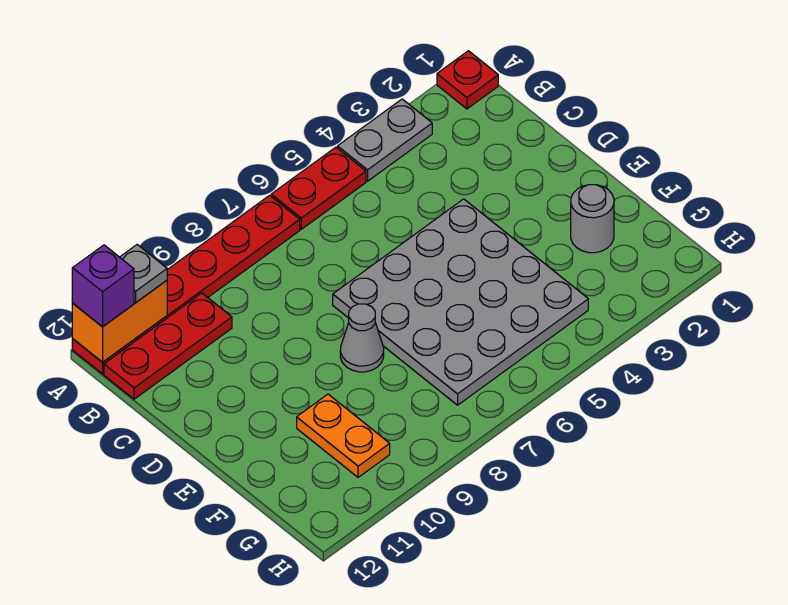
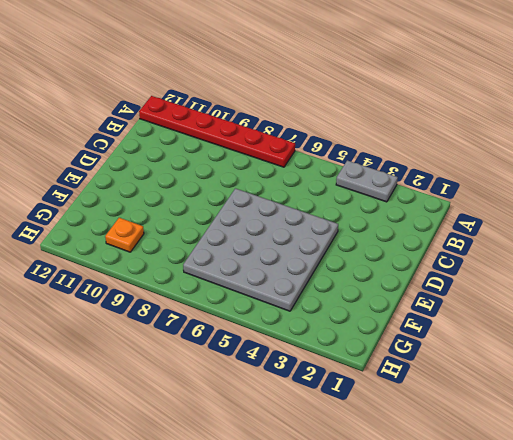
orange 1x1 plate [105,218,144,252] -> orange 1x2 plate [297,394,390,477]
none -> red 1x1 plate [437,51,498,109]
none -> red 1x2 plate [271,147,366,229]
none -> red 1x3 plate [104,293,232,399]

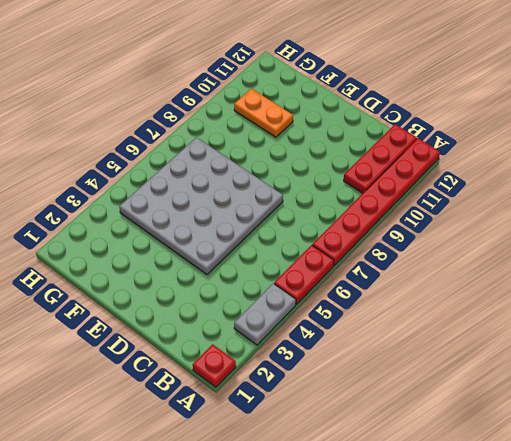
none -> grey 1x1 cone [340,304,384,372]
none -> grey 1x1 round brick [571,185,614,253]
none -> orange 1x2 brick [72,280,167,362]

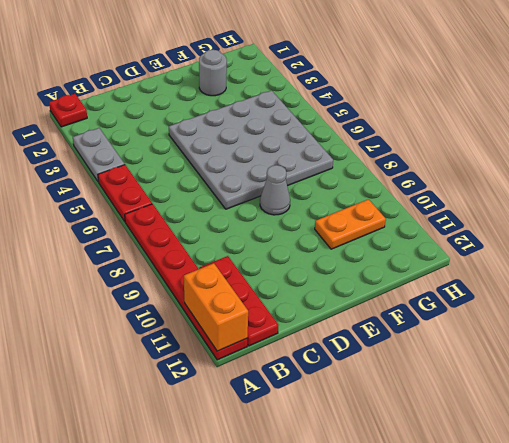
none -> grey 1x1 plate [120,245,167,302]
none -> purple 1x1 brick [72,245,134,327]

